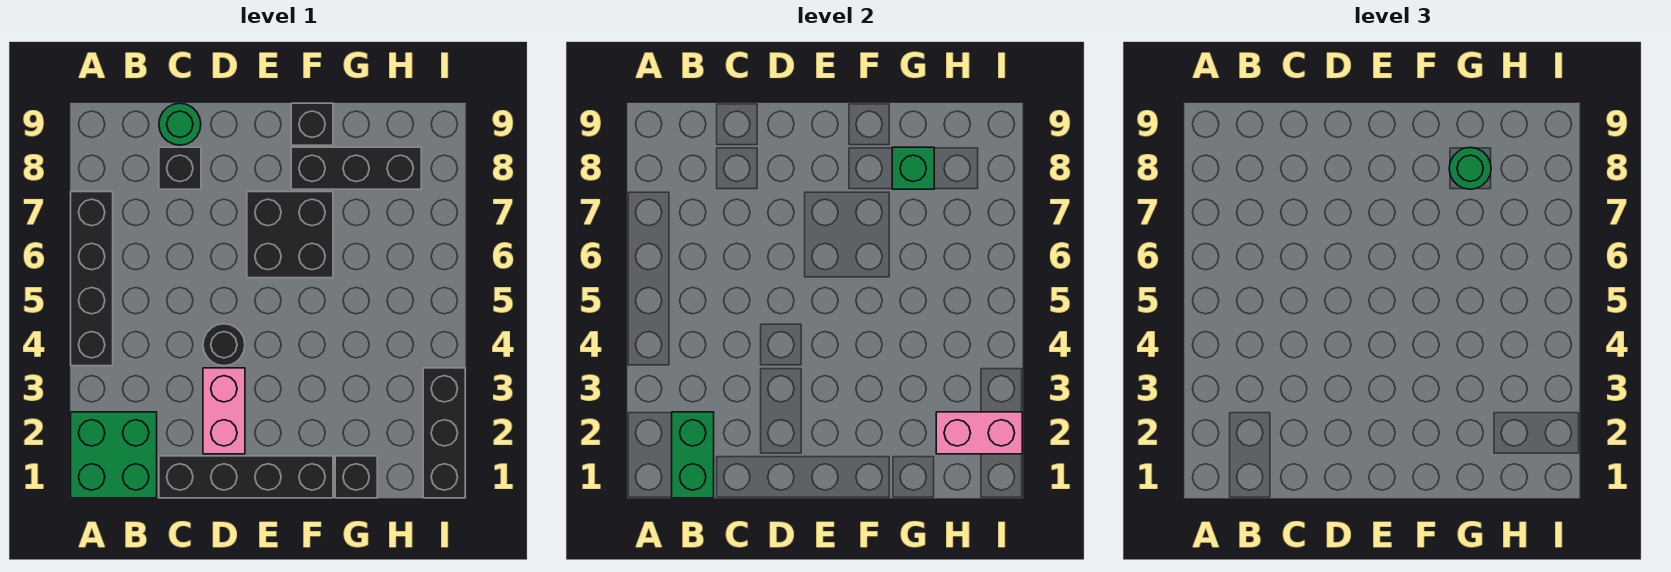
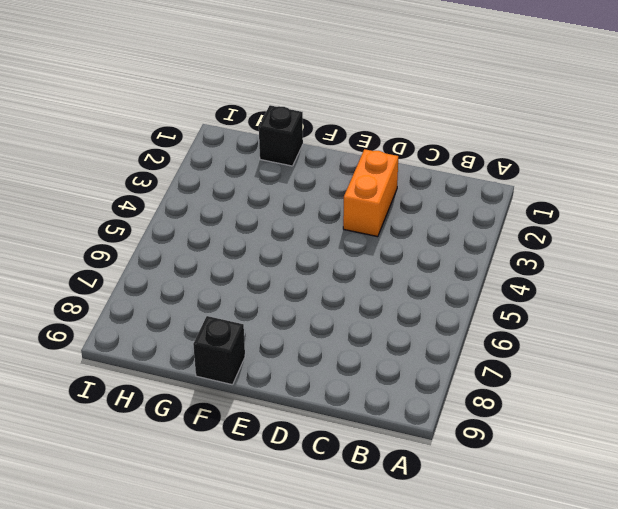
orange 1x2 brick [343,149,398,237] -> pink 1x2 brick [203,368,245,454]
none -> green 2x2 brick [71,412,157,498]
none -> black 1x4 brick [71,192,113,366]
none -> black 1x4 brick [159,456,333,498]

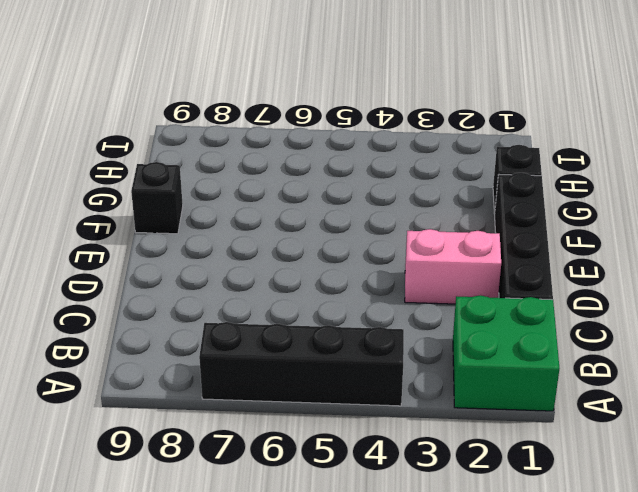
none -> black 1x1 brick [159,147,201,189]
none -> green 1x1 round brick [159,103,201,145]
none -> black 1x1 round brick [203,324,245,366]

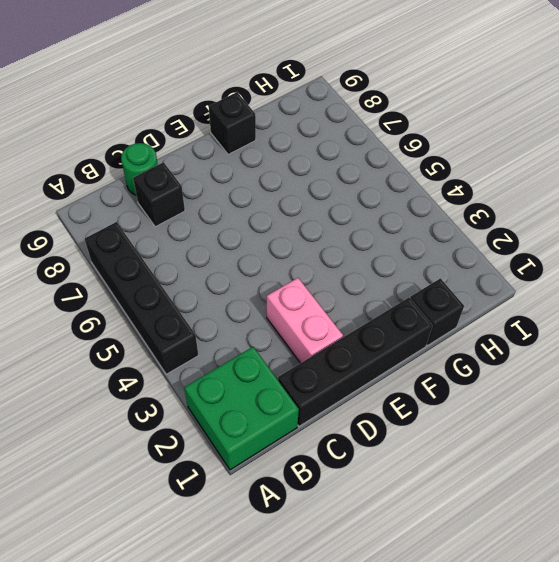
none -> black 1x1 round brick [203,324,245,366]
none -> black 2x2 brick [247,192,333,278]
none -> black 1x3 brick [291,147,421,189]

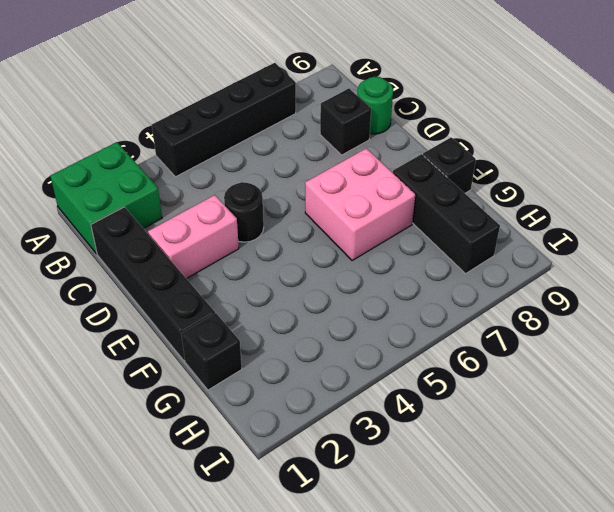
pink 2x2 brick [305,148,415,261] -> black 2x2 brick [247,192,333,278]
none -> black 1x3 brick [423,368,465,498]
none -> green 1x2 brick [672,412,714,498]
none -> green 1x1 brick [892,147,934,189]

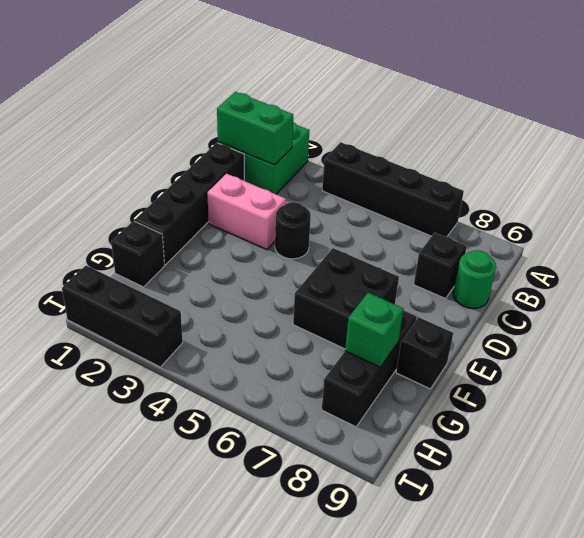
none -> pink 1x2 brick [936,412,1022,454]
none -> green 1x1 round brick [1449,147,1491,189]

